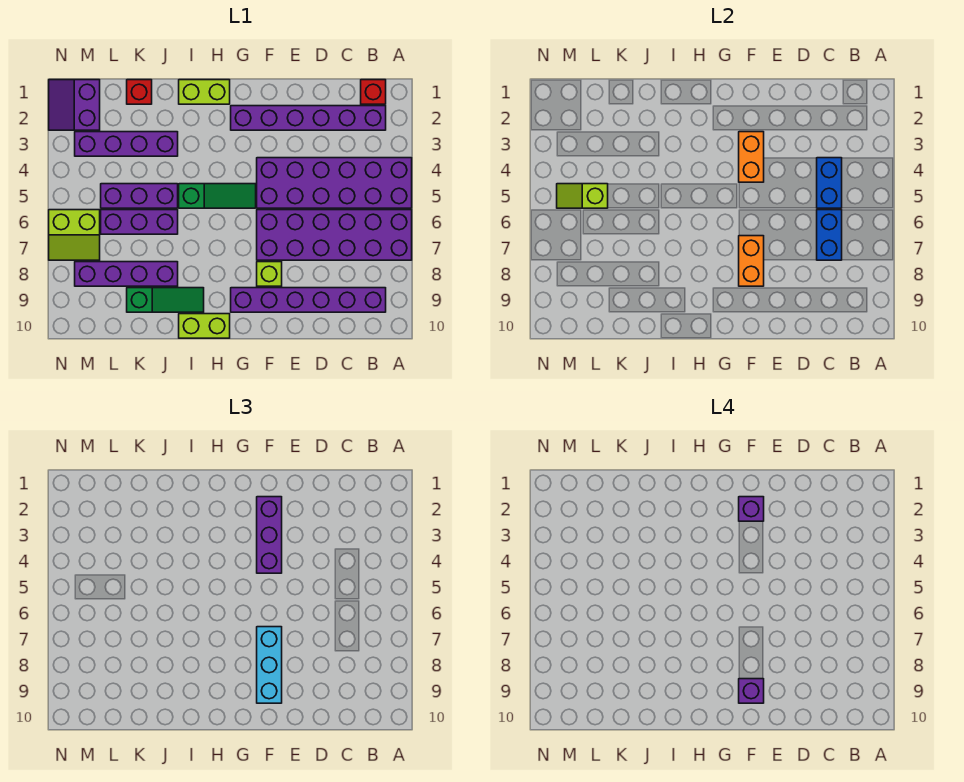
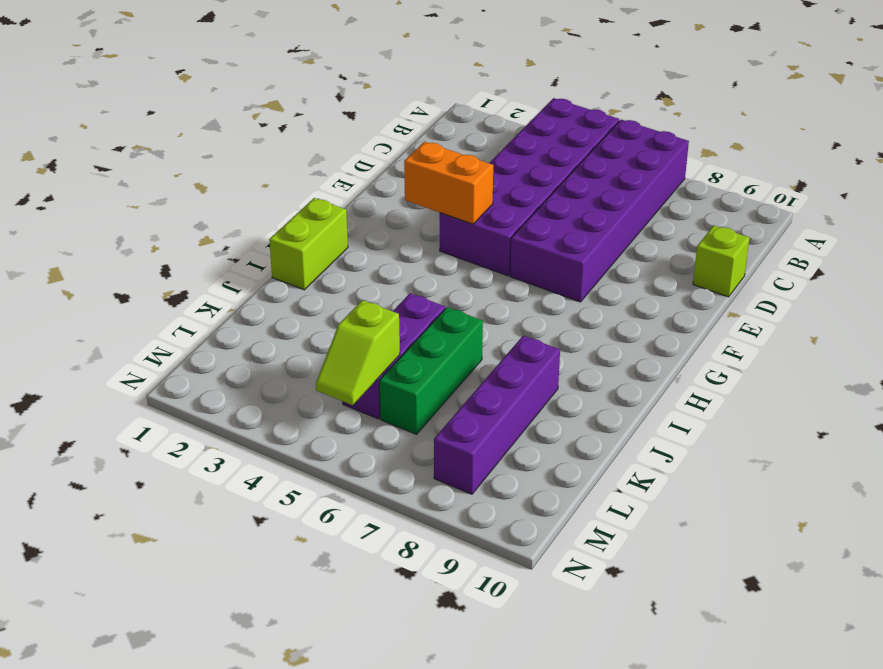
lime 1x1 brick [693,225,750,297] -> lime 1x1 brick moved to [257,262,282,286]
green 1x3 brick [379,307,483,434] -> purple 1x3 brick [101,210,178,234]
none -> red 1x1 brick [361,80,386,104]
none -> purple 1x6 brick [231,106,386,130]
none -> purple 1x6 brick [231,288,386,312]

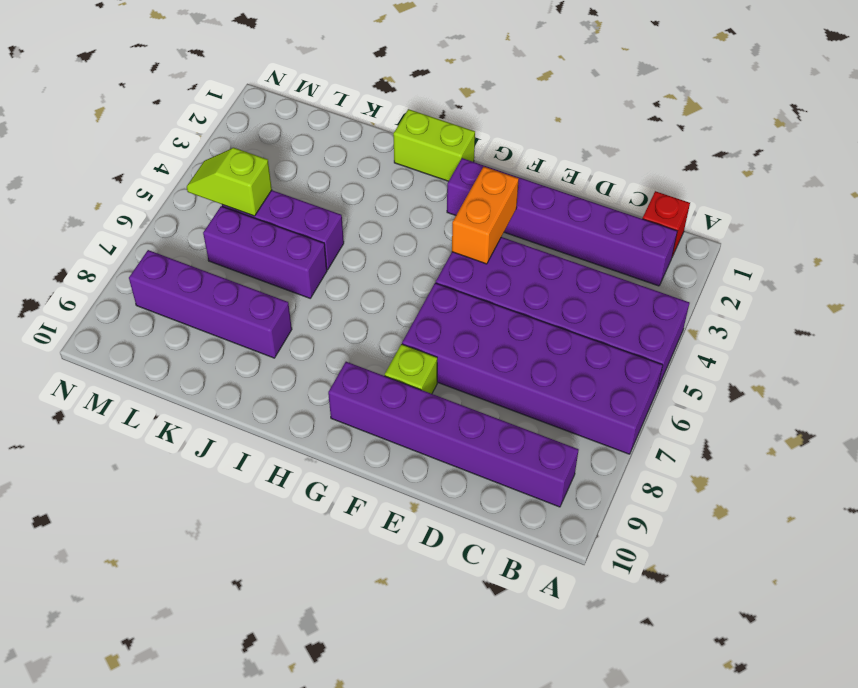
none -> green 1x3 slope [179,184,256,208]
none -> lime 1x2 brick [179,314,230,338]
none -> green 1x3 slope [127,288,204,312]

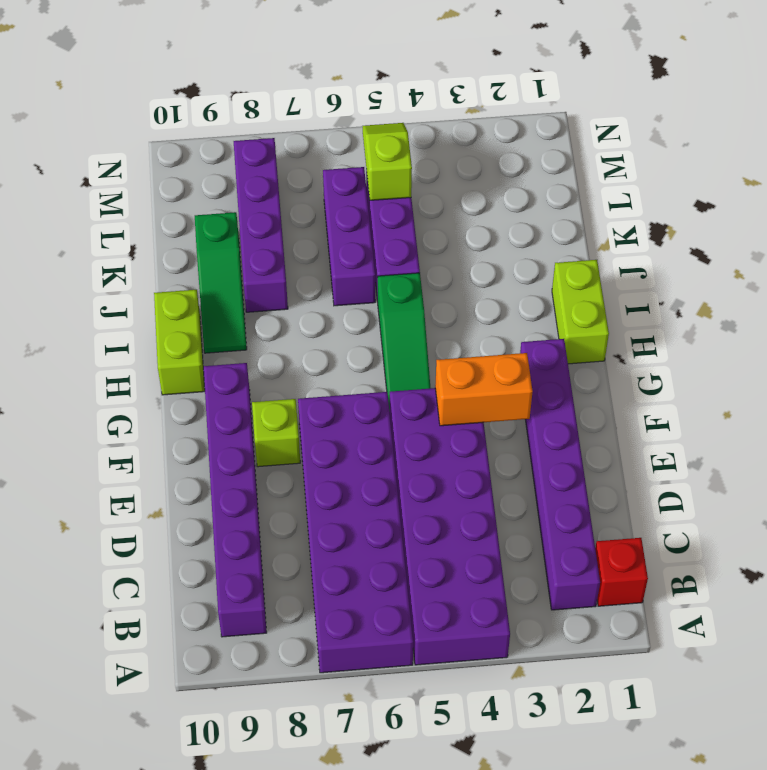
none -> purple 1x4 brick [75,132,178,156]
none -> red 1x1 brick [127,80,152,104]
none -> purple 2x2 slope [49,80,100,130]

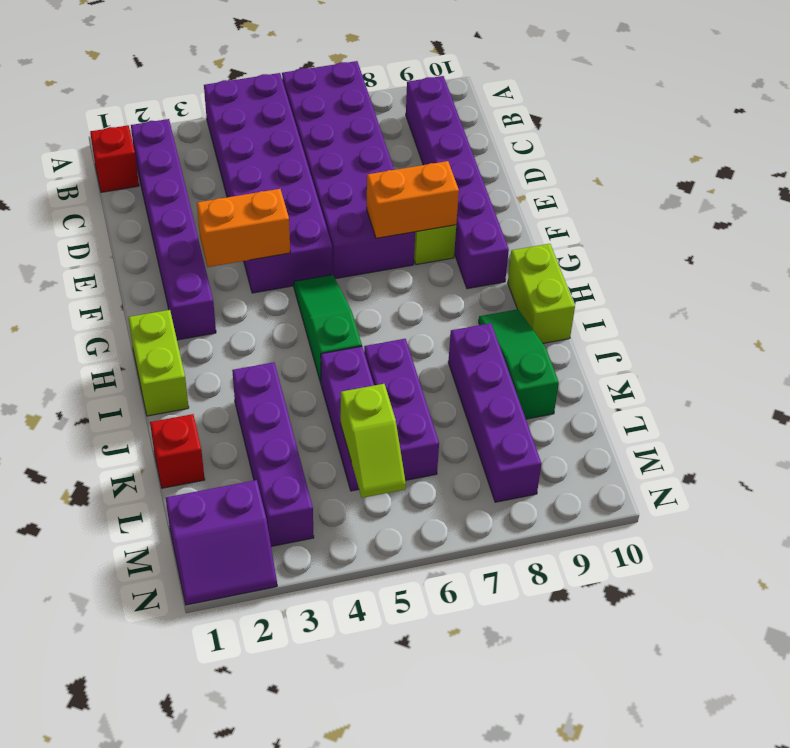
none -> lime 2x2 slope [49,210,100,260]
none -> blue 1x2 brick [817,158,842,208]
none -> blue 1x2 brick [817,210,842,260]

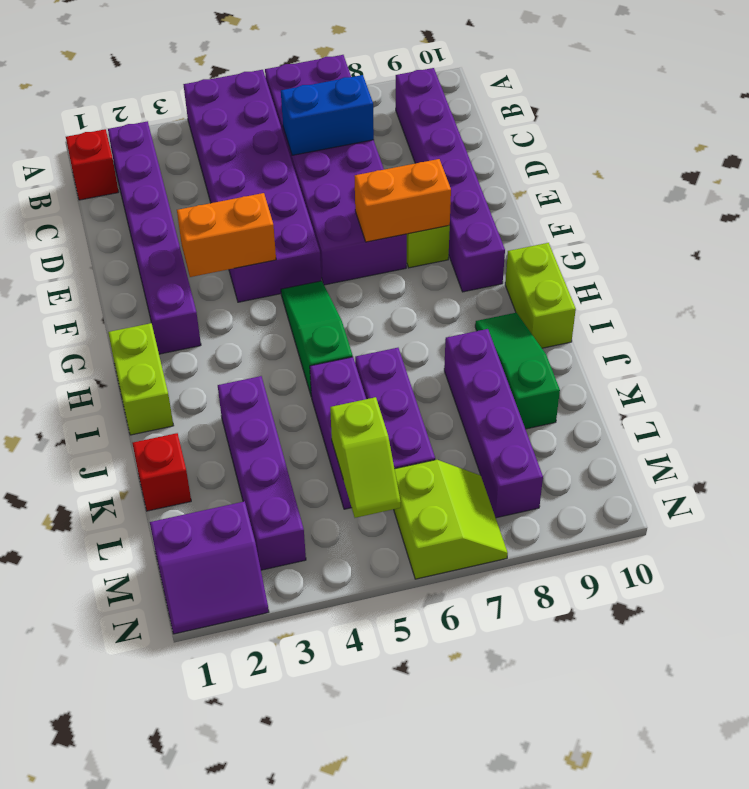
none -> blue 1x2 brick [817,158,842,208]
none -> purple 1x3 brick [257,497,282,573]
none -> cyan 1x3 brick [257,627,282,703]

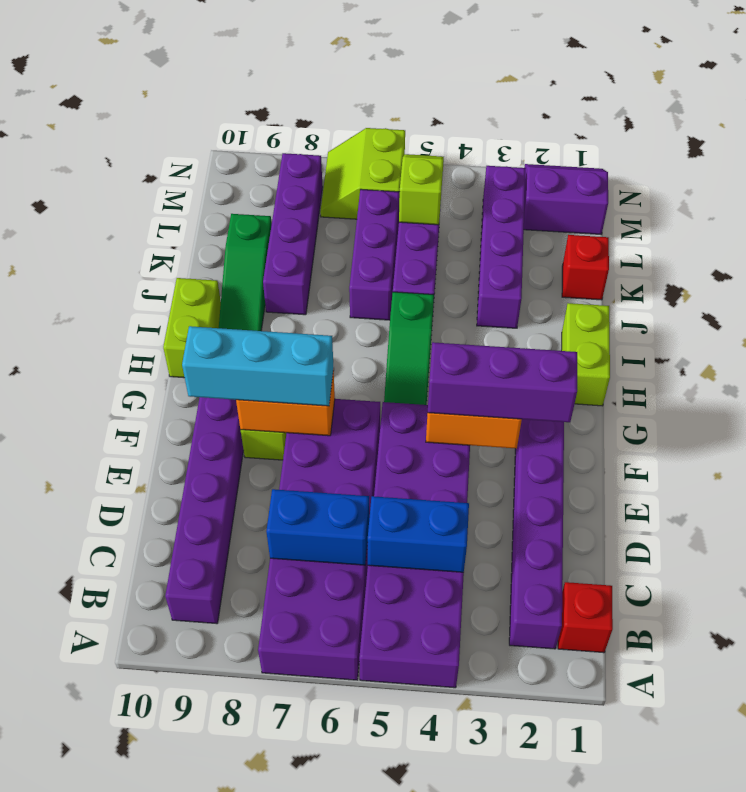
none -> purple 1x1 brick [739,497,764,521]
none -> purple 1x1 brick [739,679,764,703]

